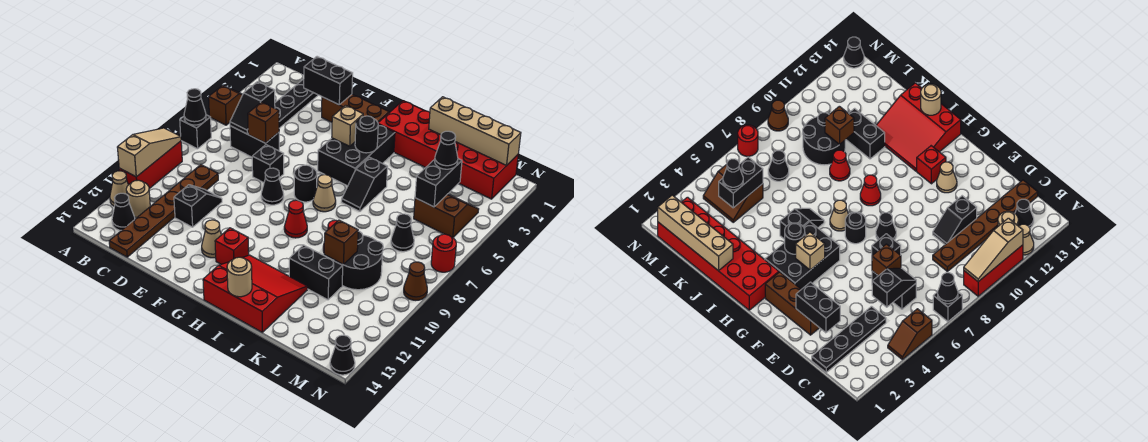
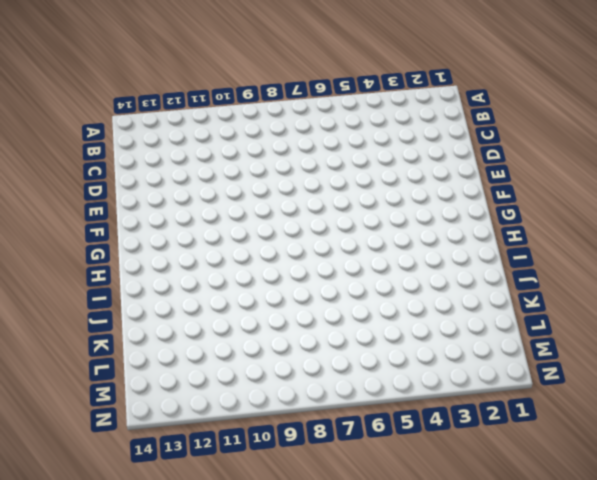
none -> brown 1x2 slope [209,86,243,125]
none -> black 1x1 brick [180,115,211,149]
none -> red 1x3 brick [119,141,182,189]
none -> tan 1x1 cone [110,171,128,206]

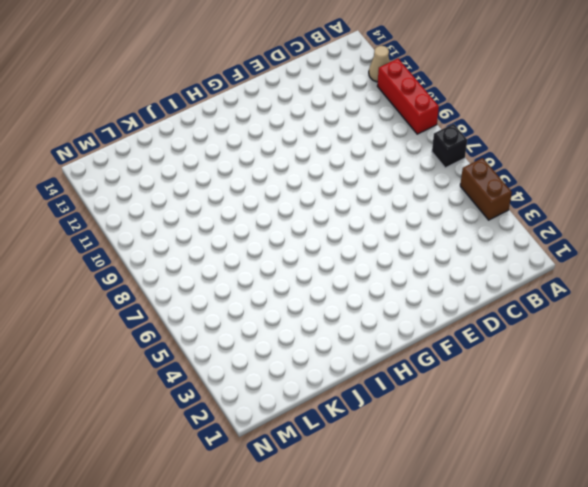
brown 1x2 brick [460,158,512,220] -> brown 1x2 slope [209,86,243,125]
none -> tan 1x1 round brick [126,180,150,217]
none -> black 1x1 cone [112,193,135,230]
none -> black 1x4 plate [275,79,318,128]
none -> black 1x2 brick [230,126,279,157]

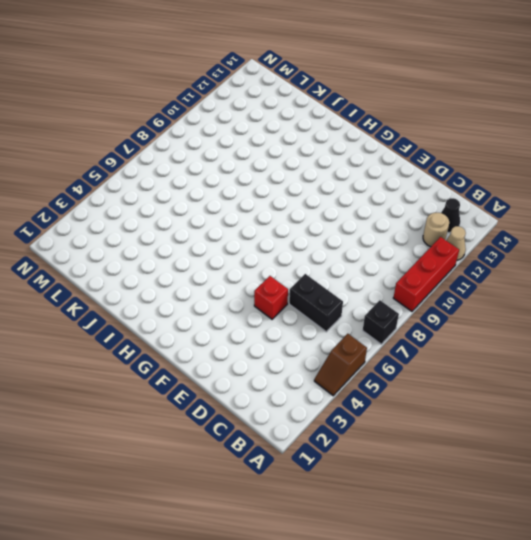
red 1x1 brick [254,276,288,319] -> red 1x1 brick moved to [215,228,249,264]
none -> black 1x4 plate [275,79,318,128]
none -> brown 1x6 plate [109,165,218,257]
none -> black 1x2 slope [174,185,222,227]
none -> brown 1x3 brick [322,94,389,122]

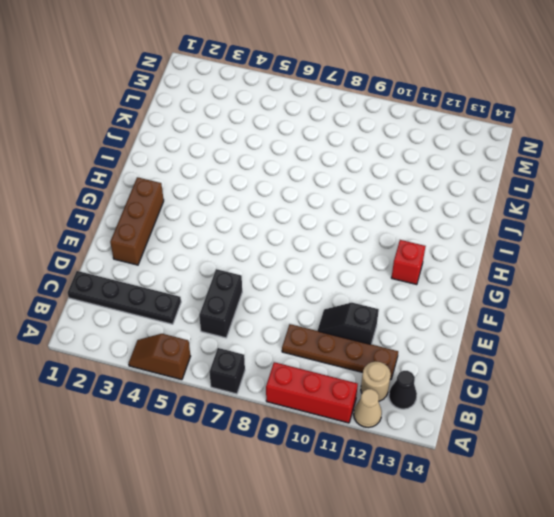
brown 1x4 plate [282,324,398,380] -> brown 1x6 plate [109,165,218,257]
none -> black 1x1 brick [252,145,284,183]
none -> black 1x1 cone [261,168,284,205]
none -> tan 1x1 cone [202,220,221,258]
none -> black 2x3 brick [318,125,395,186]

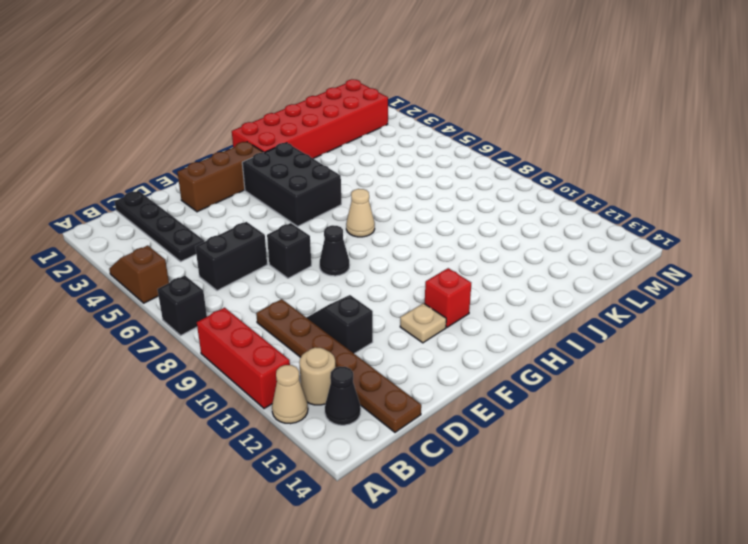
tan 1x1 plate [400,303,446,343] -> tan 1x1 cone [202,220,221,258]
none -> black 1x1 round brick [294,165,317,202]
none -> red 1x1 cone [284,200,307,238]
none -> red 3x3 slope [203,255,307,332]
none -> black 1x2 slope [342,157,388,211]

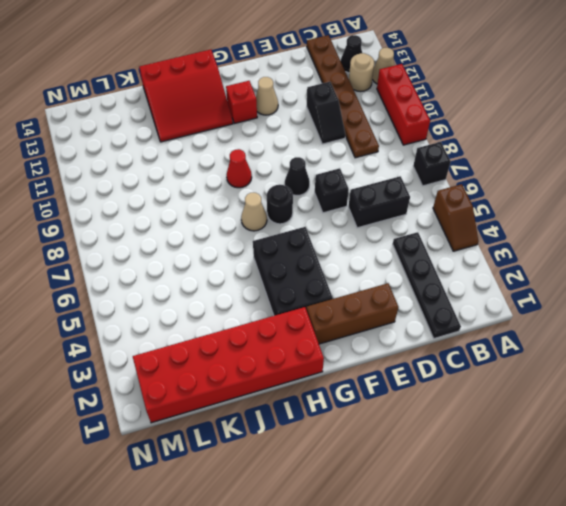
none -> black 1x2 slope [342,157,388,211]
none -> red 1x1 cone [830,150,850,181]
none -> black 1x2 brick [289,245,343,300]
none -> black 2x2 round brick [334,231,383,290]

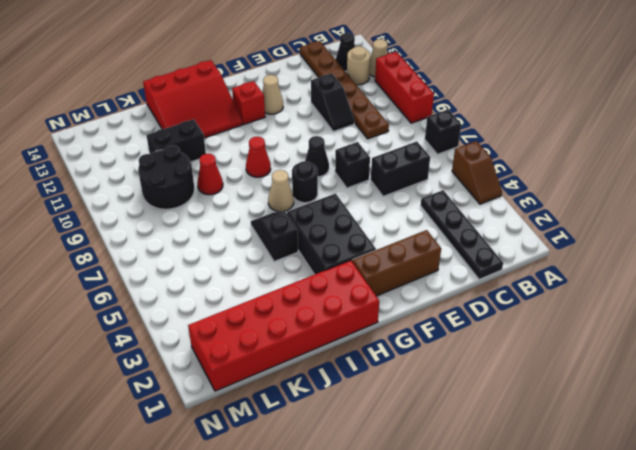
none -> brown 2x2 slope [414,194,479,237]
none -> black 1x1 cone [391,214,414,252]
none -> red 1x1 round brick [431,234,456,272]
none -> brown 1x1 cone [404,262,427,300]

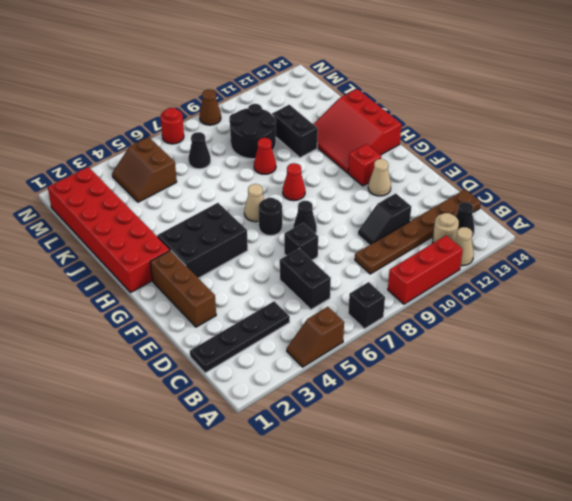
none -> black 1x2 slope [342,157,388,211]
none -> black 1x1 cone [330,335,355,375]
none -> black 1x1 cone [184,89,206,125]
none -> tan 1x3 slope [117,128,181,177]

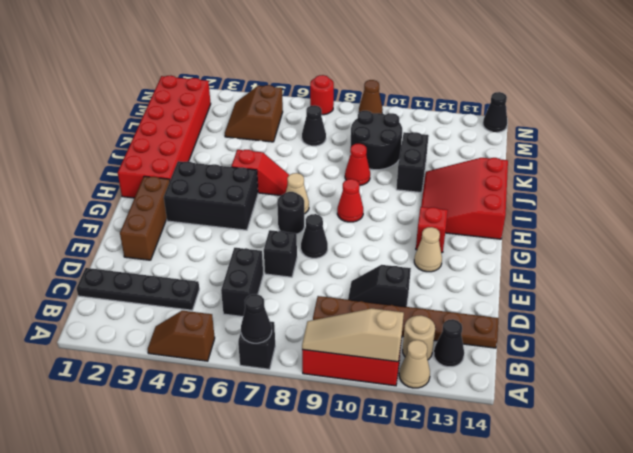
red 1x2 slope [232,150,289,196] -> black 1x2 slope [342,157,388,211]
none -> black 1x2 slope [230,82,275,134]
none -> black 1x2 brick [304,57,353,105]
none -> brown 1x1 brick [248,102,279,143]
none -> tan 1x1 brick [332,105,363,146]

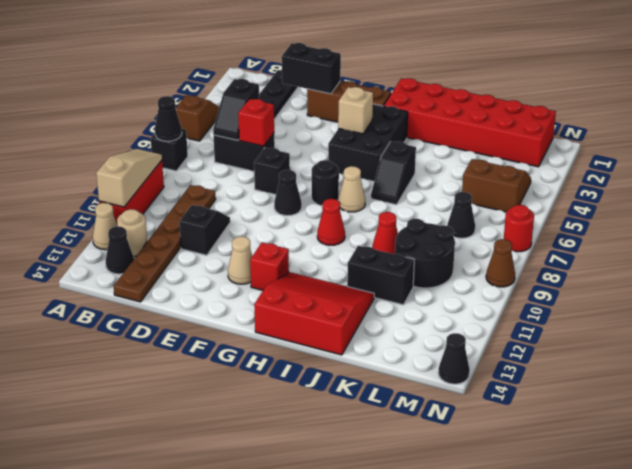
red 1x1 brick [238,99,274,146] -> brown 1x1 brick [248,102,279,143]
none -> black 1x1 round brick [355,116,378,153]
none -> tan 1x1 round brick [227,257,252,297]
none -> tan 1x4 brick [429,97,521,165]
none -> brown 1x1 brick [324,220,358,265]

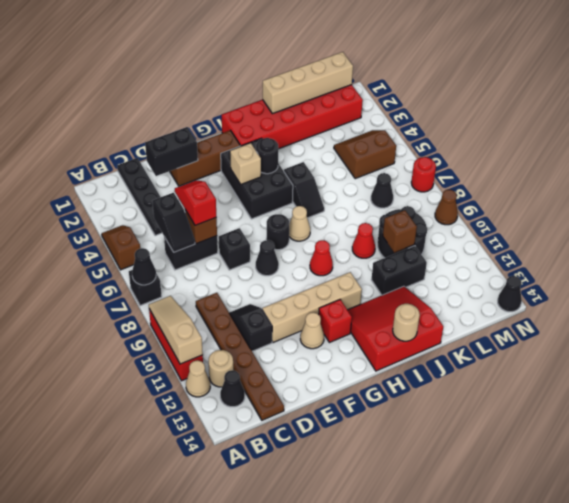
red 1x2 slope [175,180,216,225] -> none
tan 1x4 brick [262,272,362,343] -> none
none -> black 1x2 brick [415,159,462,207]
none -> black 1x1 cone [435,131,458,169]

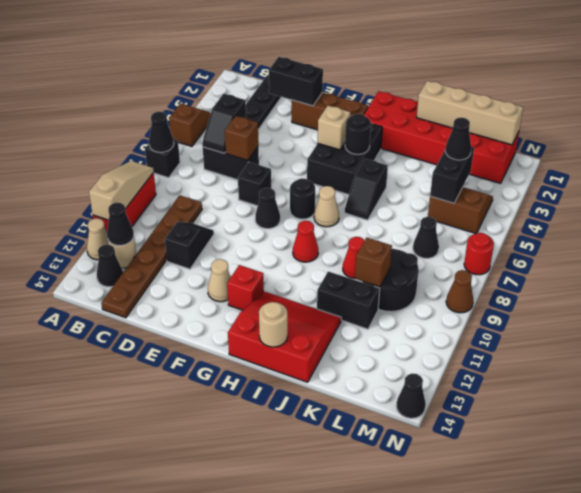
black 1x1 cone [107,203,134,245] -> none

